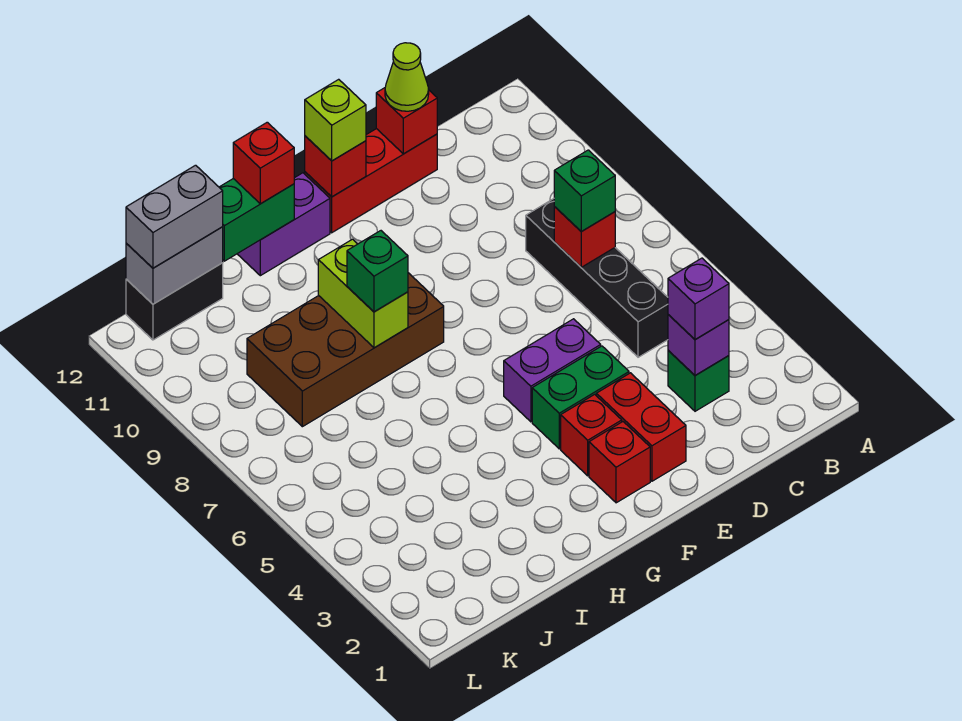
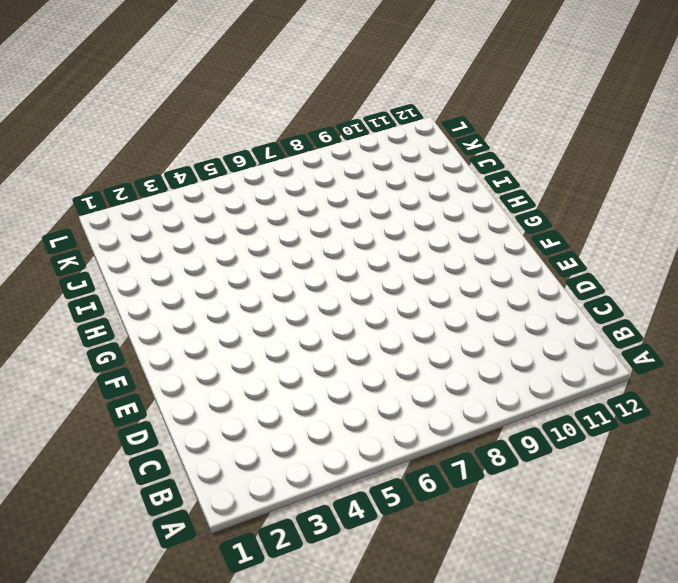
none -> green 1x1 brick [668,350,729,411]
none -> black 1x4 brick [526,199,668,357]
none -> red 1x3 brick [305,129,437,233]

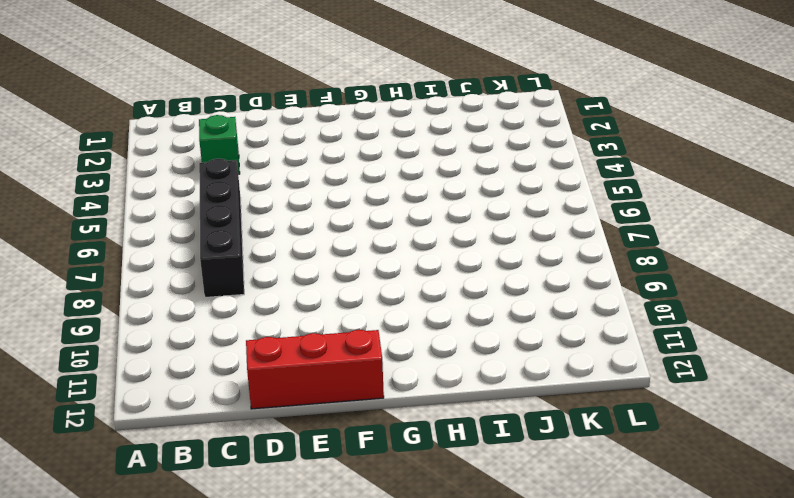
none -> red 1x2 brick [596,373,686,481]
none -> green 1x2 brick [532,346,629,449]
none -> purple 1x2 brick [504,319,601,422]

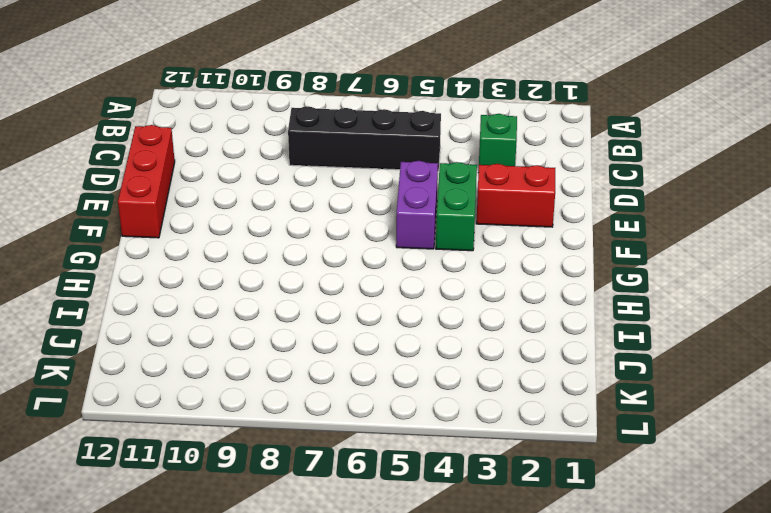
none -> red 1x1 brick [589,422,650,503]
none -> red 1x1 brick [561,394,622,476]
none -> brown 2x4 brick [247,273,444,427]

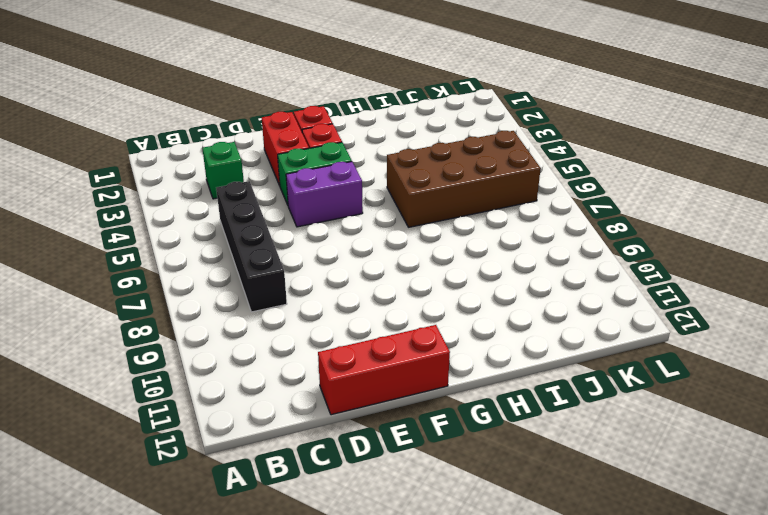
brown 2x4 brick [387,131,541,227] -> brown 2x4 brick moved to [247,273,444,427]
none -> purple 1x2 brick [238,173,330,276]
none -> black 1x2 brick [126,263,223,340]
none -> purple 1x1 brick [668,315,729,375]

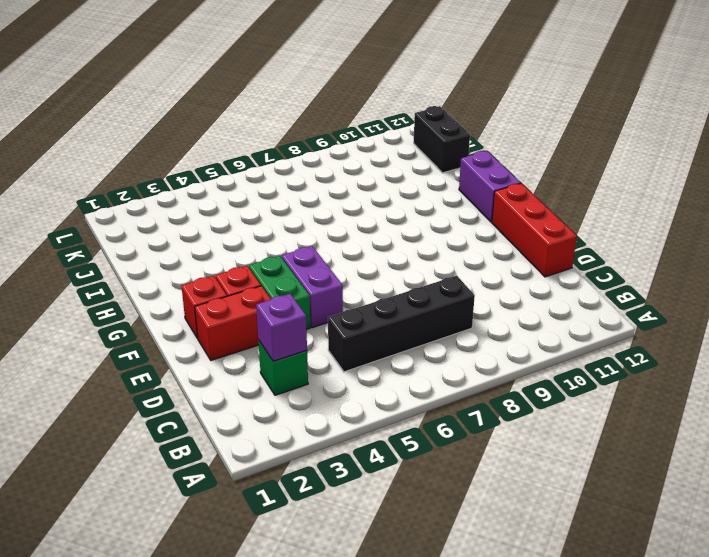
none -> brown 2x4 brick [247,273,444,427]
none -> red 1x1 brick [554,207,615,267]
none -> red 1x1 brick [376,88,437,154]

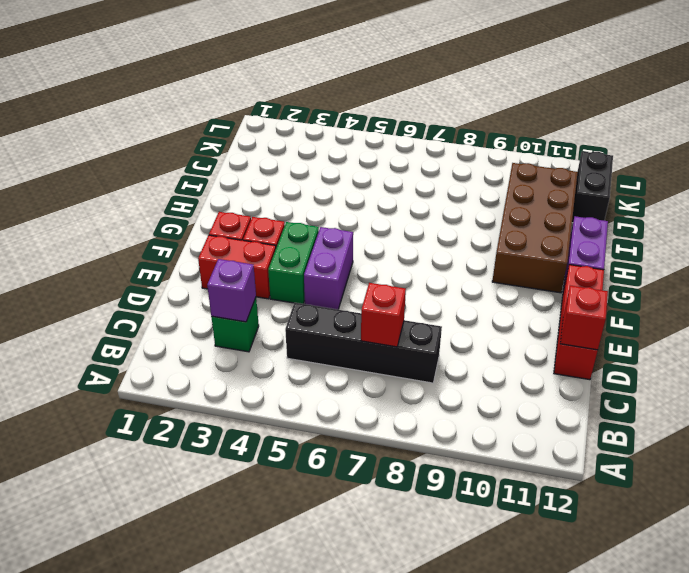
brown 2x4 brick [492,163,578,293] -> brown 2x4 brick moved to [247,273,444,427]
none -> red 1x1 brick [305,136,366,197]
none -> lime 1x2 brick [318,239,408,348]
none -> green 1x2 brick [219,179,294,261]

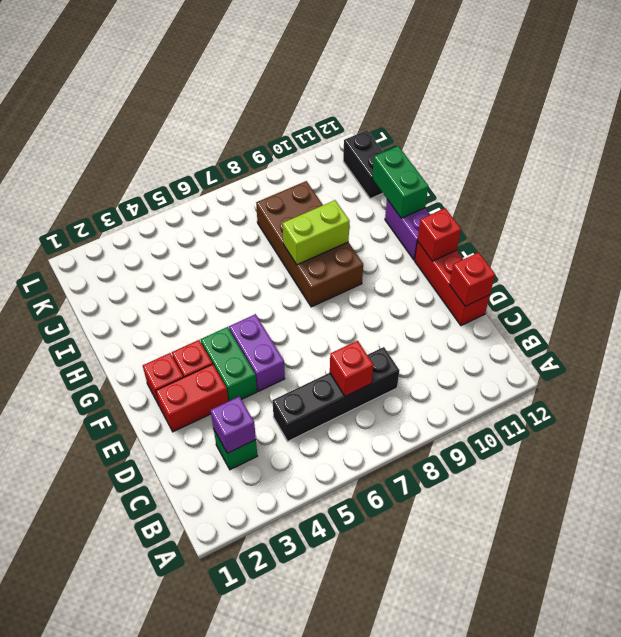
none -> grey 1x2 brick [126,227,223,304]
none -> purple 1x1 brick [668,258,729,340]
none -> green 1x1 brick [554,150,615,232]

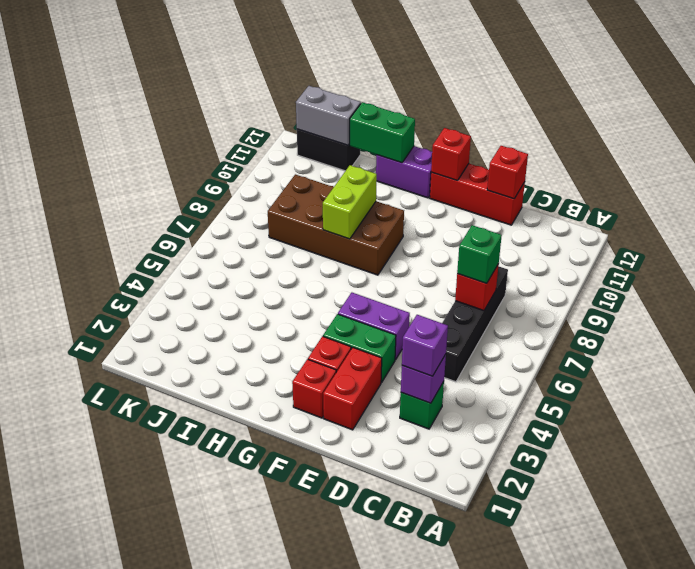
none -> lime 1x1 cone [385,43,429,111]
none -> lime 1x1 brick [305,79,366,161]
none -> green 1x1 brick [347,231,408,312]

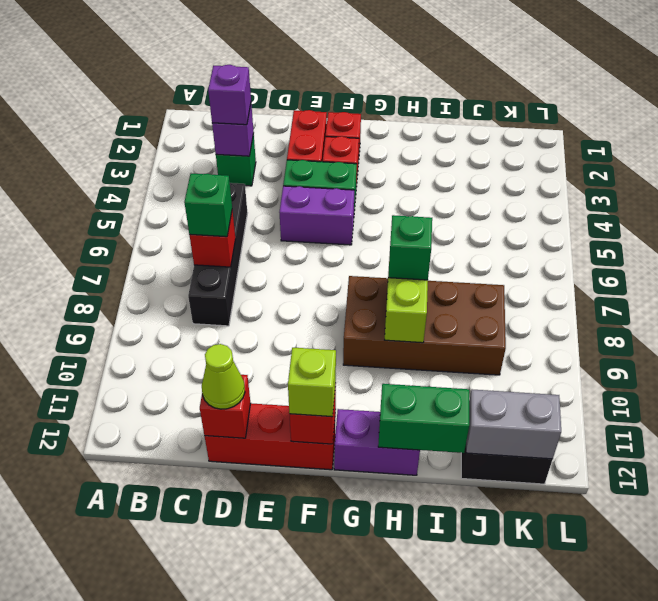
none -> red 1x1 brick [233,122,294,204]
none -> grey 1x2 brick [126,165,223,268]

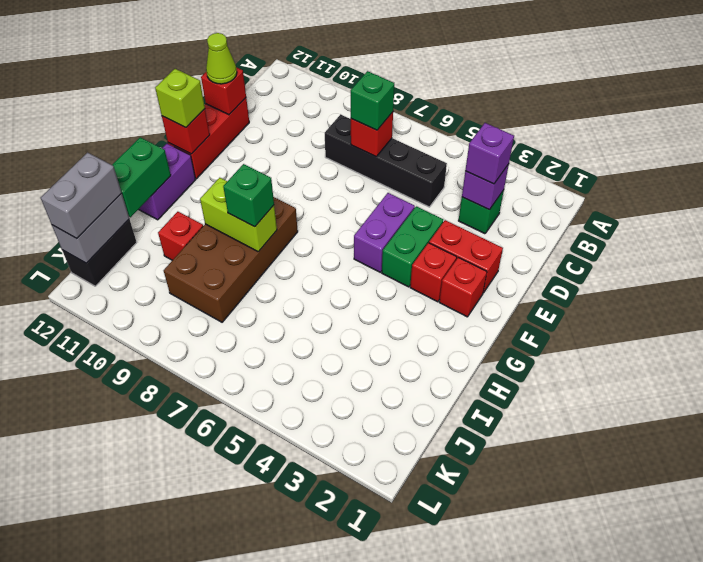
red 1x1 brick [158,212,203,260] -> red 1x1 brick moved to [233,122,294,204]

